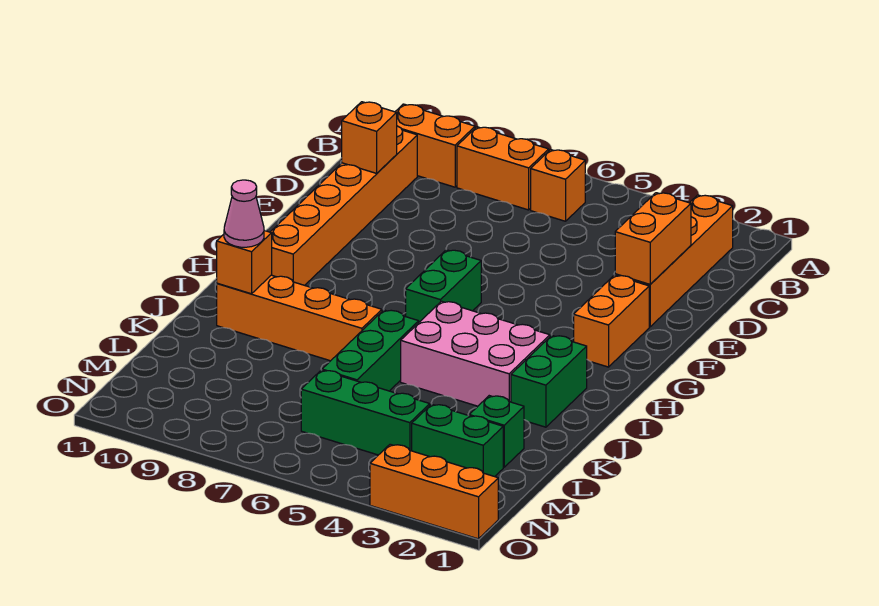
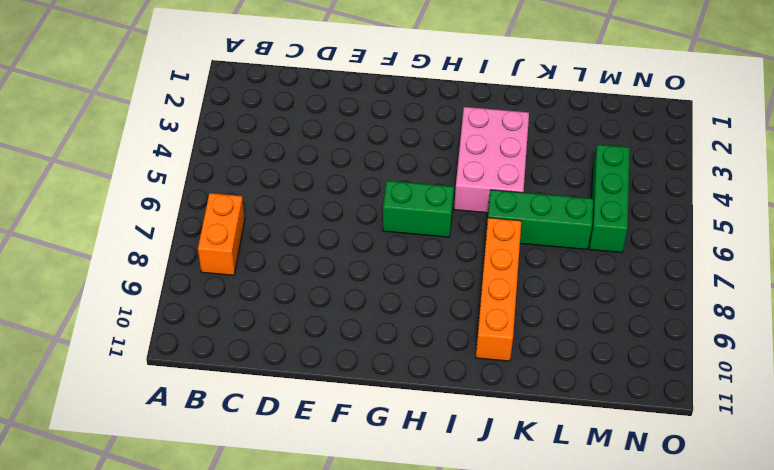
none -> orange 1x4 brick [615,195,733,327]
none -> orange 1x1 brick [531,150,585,221]
none -> orange 1x2 brick [395,104,475,187]

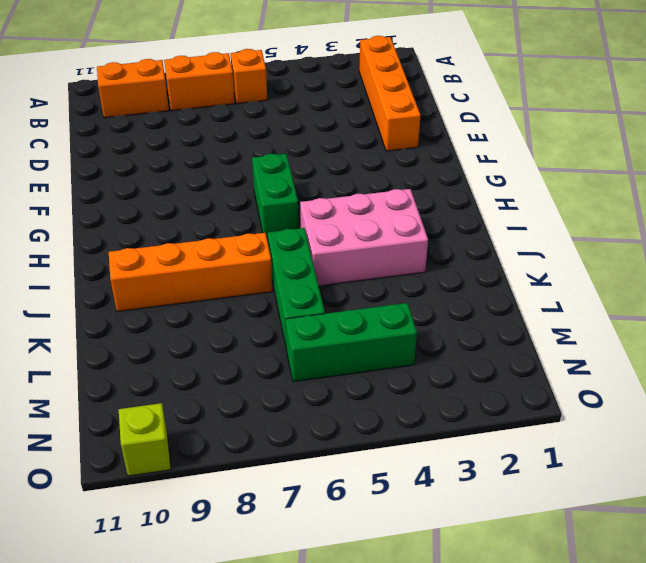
lime 1x1 brick [119,403,171,476] -> none
none -> orange 1x6 brick [271,126,417,285]
none -> orange 1x2 brick [574,275,649,367]
none -> green 1x2 brick [511,335,587,427]

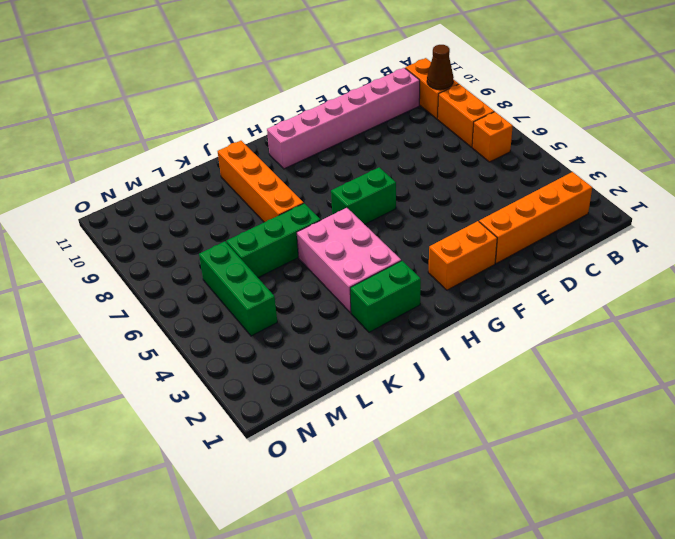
brown 1x1 cone [427,45,454,90] -> none
pink 1x6 brick [267,68,420,169] -> orange 1x6 brick [271,126,417,285]
none -> green 1x1 brick [469,396,524,467]
none -> green 1x2 brick [412,404,503,477]
none -> orange 1x3 brick [370,444,498,539]

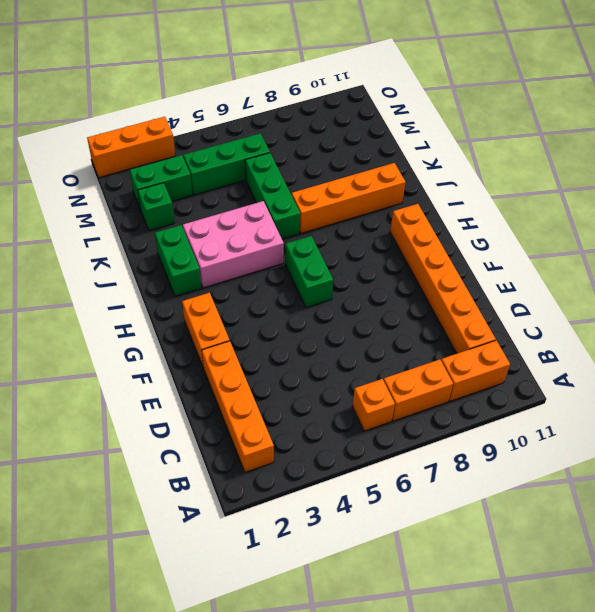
none -> orange 1x2 brick [615,193,691,284]
none -> orange 1x1 brick [342,102,397,173]
none -> orange 1x1 brick [217,231,272,294]

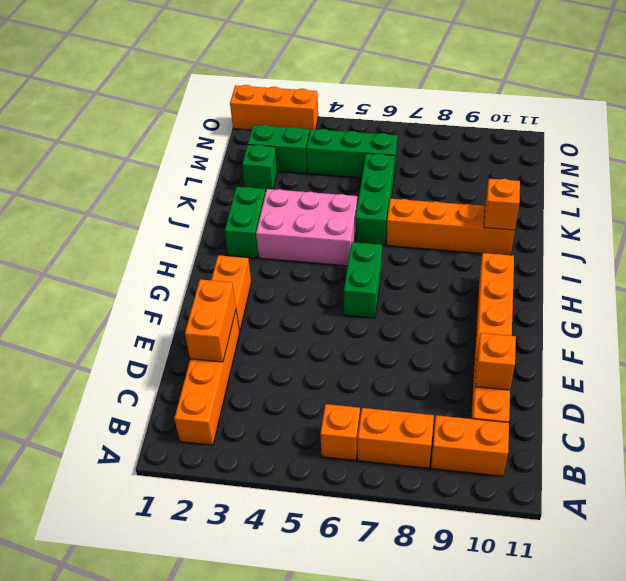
none -> pink 1x1 cone [224,180,264,247]

